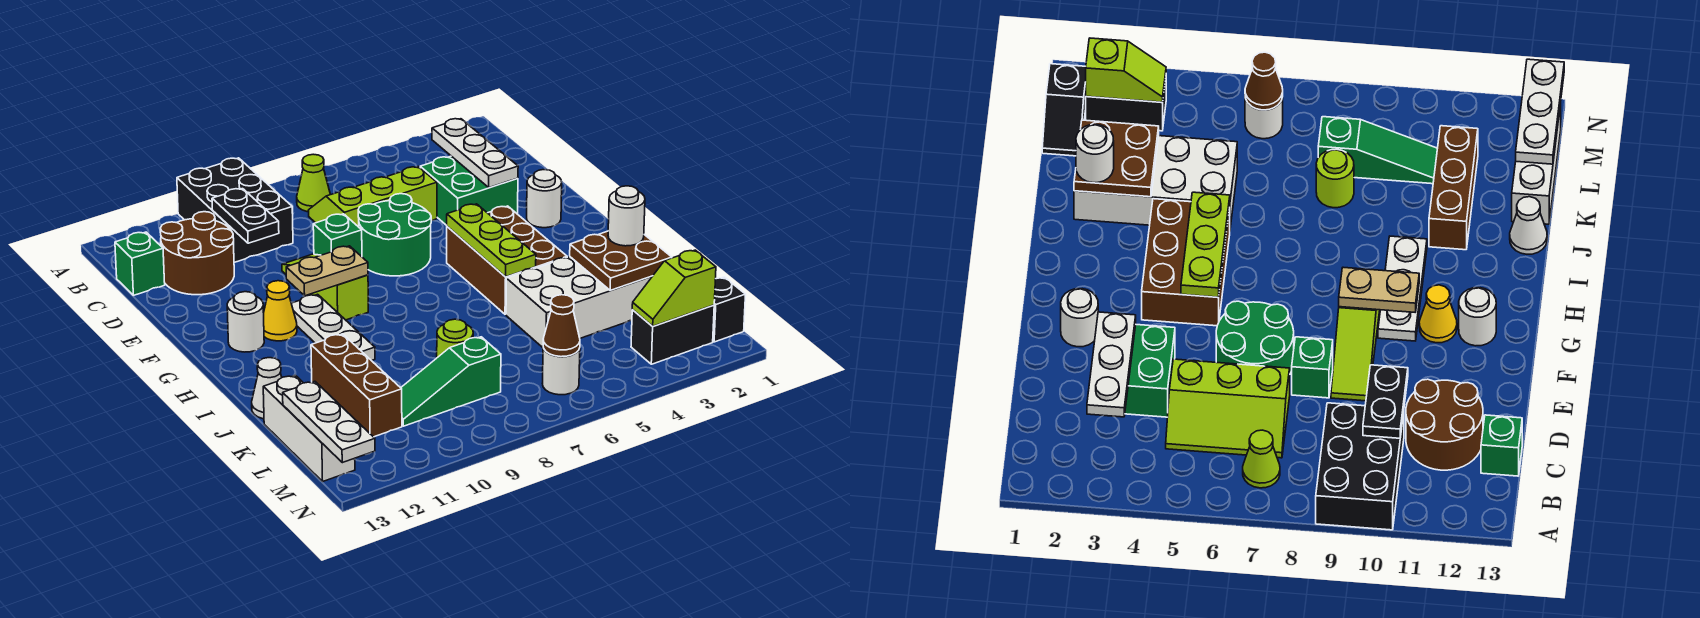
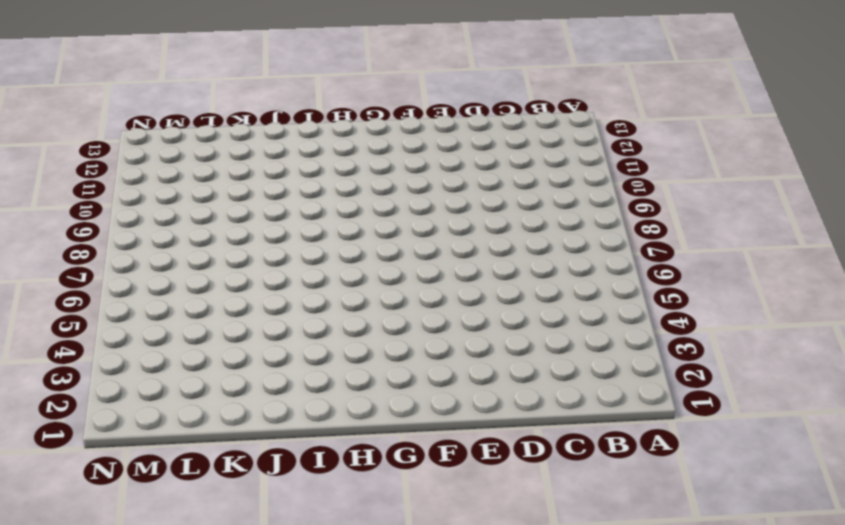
none -> black 2x3 brick [177,158,293,262]
none -> lime 1x1 cone [297,154,330,212]
none -> lime 2x3 slope [309,167,437,227]
none -> brown 2x2 round brick [160,212,234,295]

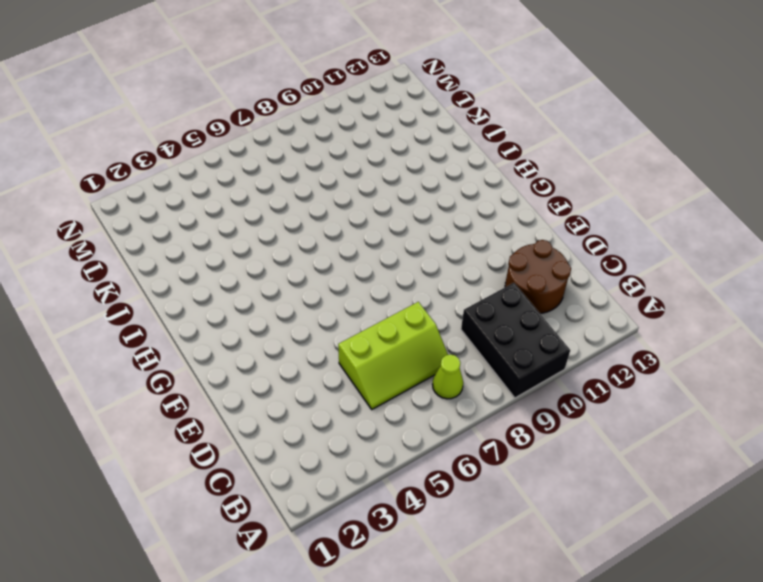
none -> green 1x1 brick [115,232,165,295]
none -> green 2x2 brick [420,156,518,225]
none -> green 2x2 round brick [358,194,431,276]
none -> green 1x1 brick [313,214,362,257]

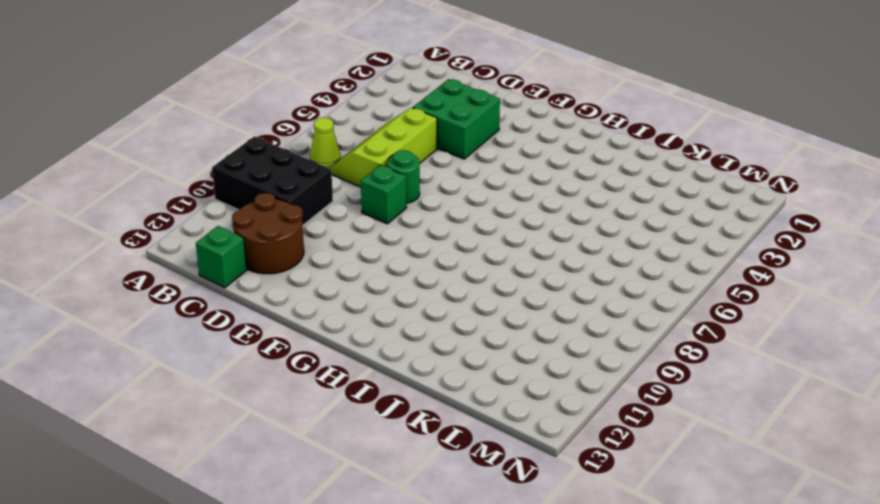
green 1x1 round brick [387,150,420,203] -> green 2x2 round brick [358,194,431,276]
none -> lime 1x3 slope [282,254,368,320]
none -> white 1x1 round brick [527,170,562,228]
none -> brown 2x3 brick [447,206,567,314]
none -> white 1x3 plate [291,294,375,361]

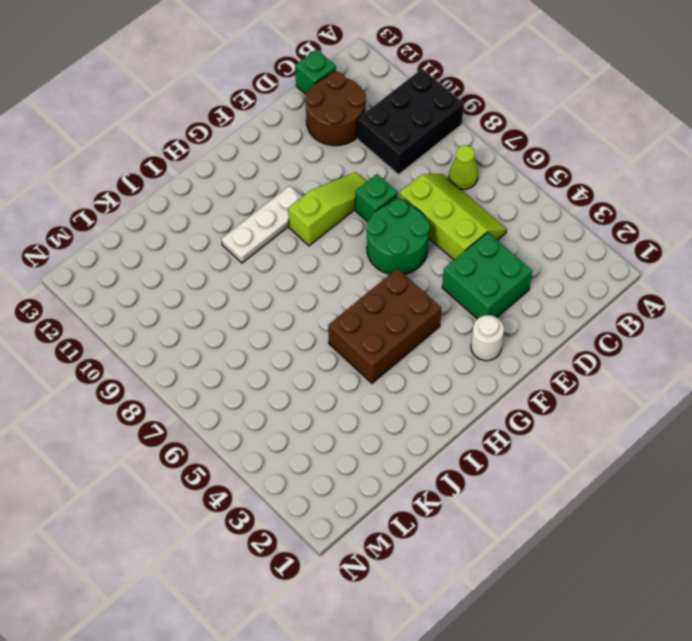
none -> yellow 1x1 cone [264,281,297,341]
none -> white 1x1 round brick [227,292,264,352]
none -> white 2x4 brick [506,257,652,348]
none -> brown 1x3 brick [311,334,402,437]

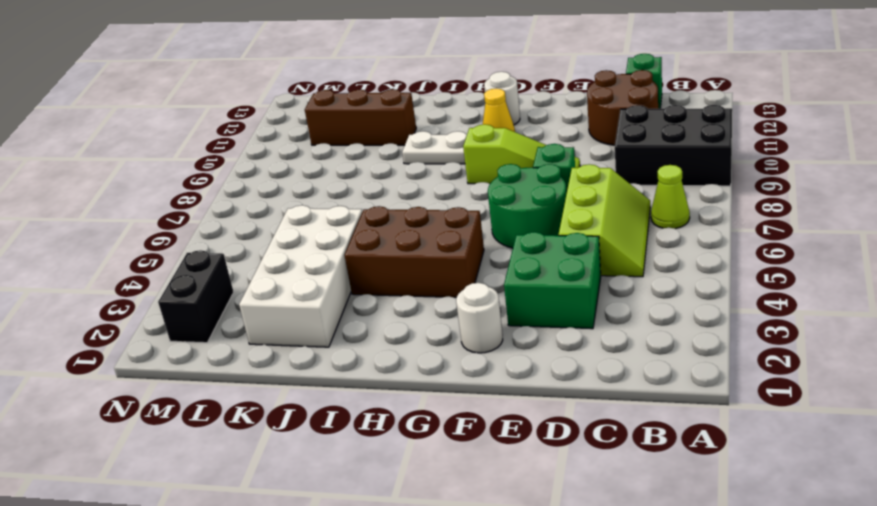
none -> white 1x1 cone [252,358,282,419]
none -> lime 1x1 round brick [437,319,473,358]
none -> white 1x3 brick [263,375,355,481]
none -> black 1x2 slope [713,277,746,342]

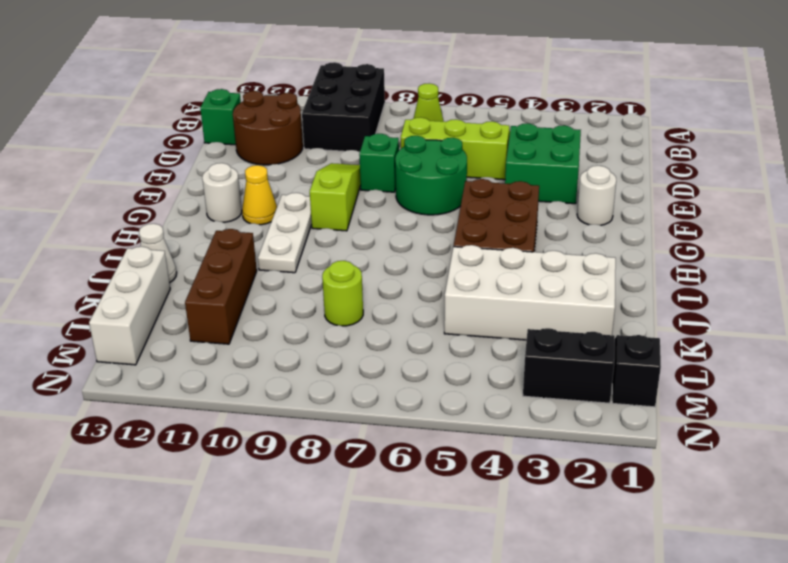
none -> green 1x3 slope [401,337,501,426]
none -> white 1x1 round brick [542,348,580,395]
none -> white 1x3 plate [432,119,518,188]
none -> black 1x2 plate [212,189,279,243]

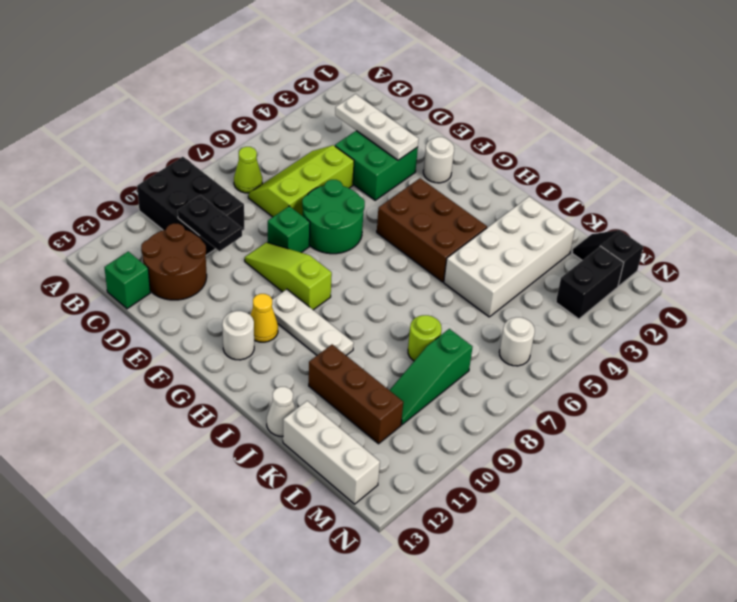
none -> lime 1x3 plate [447,204,536,277]
none -> tan 1x2 plate [286,246,368,296]
none -> brown 2x2 plate [570,231,672,290]
none -> white 1x3 plate [283,381,375,463]

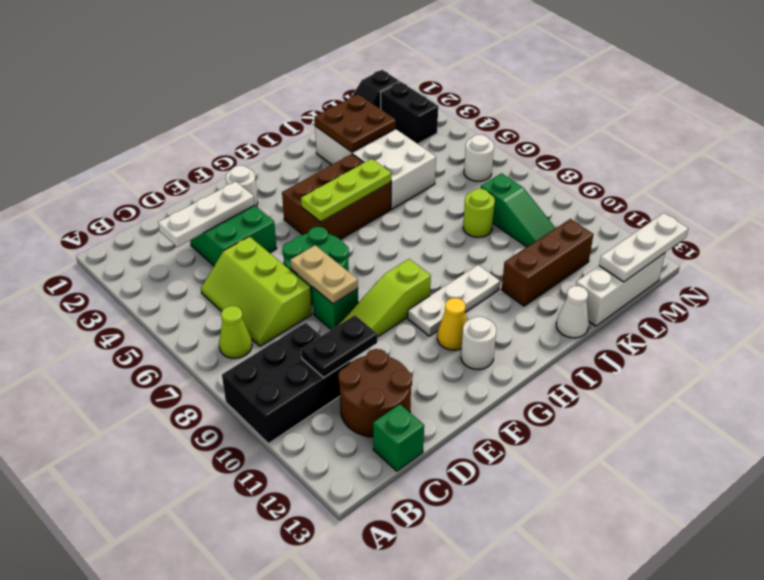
tan 1x2 plate [290,245,358,304] -> tan 1x2 plate moved to [286,246,368,296]
none -> lime 1x2 slope [632,250,716,326]
none -> brown 1x1 cone [543,295,580,357]
none -> white 1x1 round brick [608,186,645,246]

